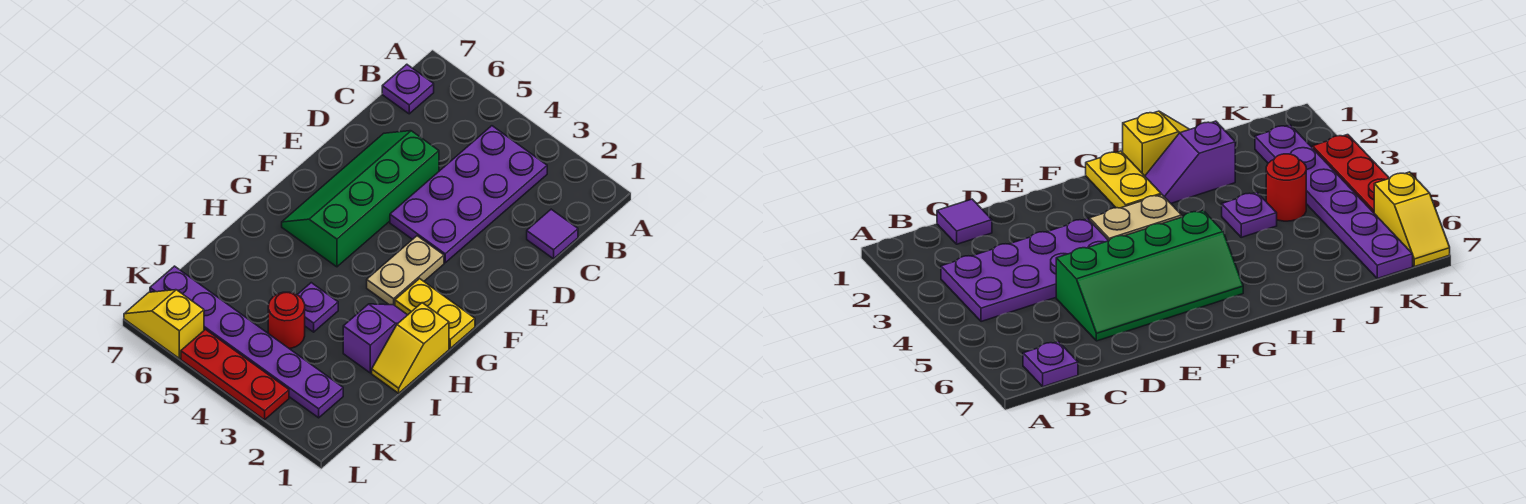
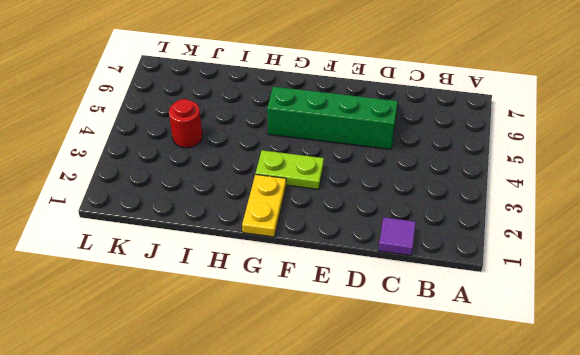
lime 1x2 plate [256,150,324,189] -> tan 1x2 plate [367,236,444,305]
none -> purple 2x4 plate [390,126,547,263]
none -> purple 1x1 plate [382,64,434,114]
none -> yellow 1x2 slope [372,303,449,393]

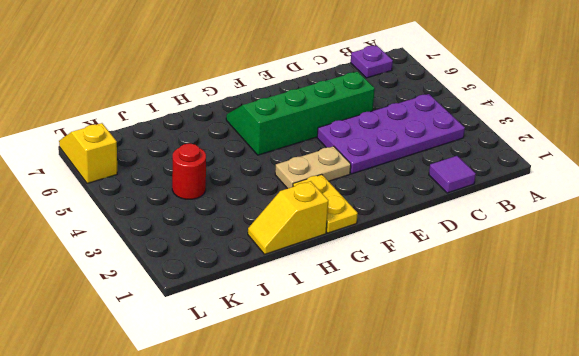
none -> purple 1x2 slope [343,304,407,373]
none -> purple 1x1 plate [297,283,338,332]
none -> purple 1x6 plate [150,266,343,418]

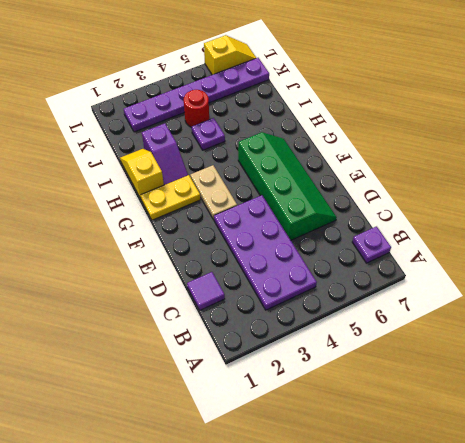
none -> red 1x3 plate [181,330,289,420]

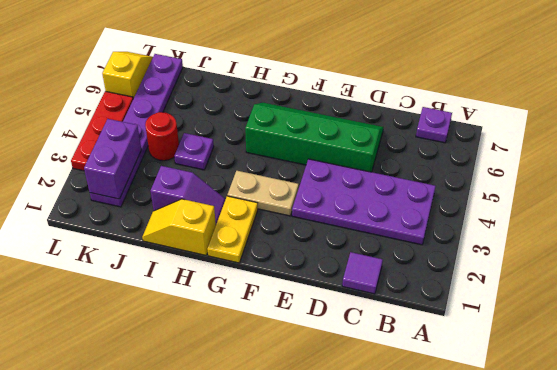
purple 1x2 brick [84,119,141,199] -> none

